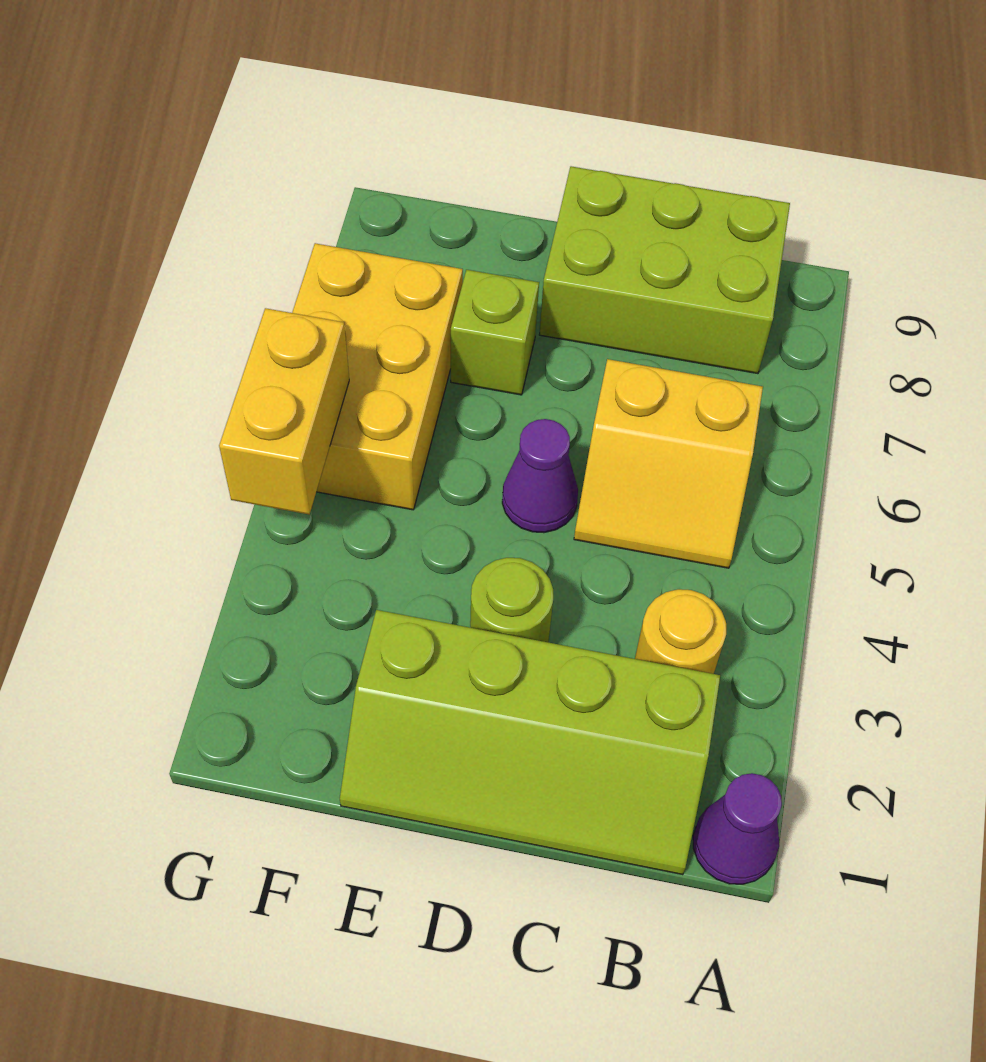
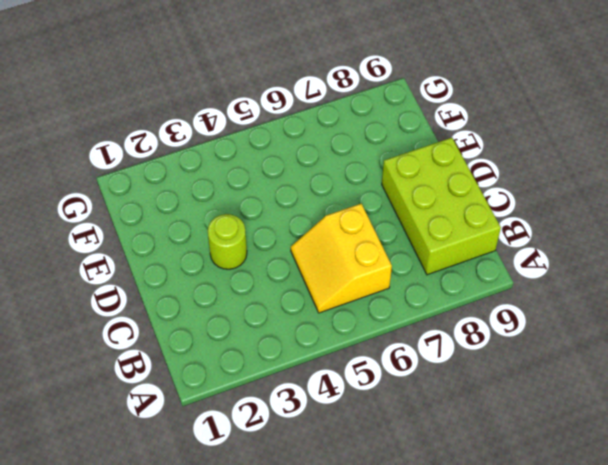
none -> purple 1x1 cone [693,773,782,884]
none -> lime 2x4 slope [340,610,720,875]

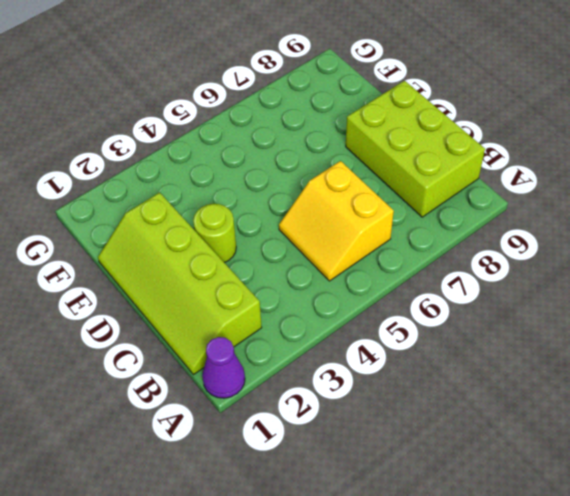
none -> yellow 1x1 round brick [635,589,726,674]
none -> purple 1x1 cone [502,419,578,533]

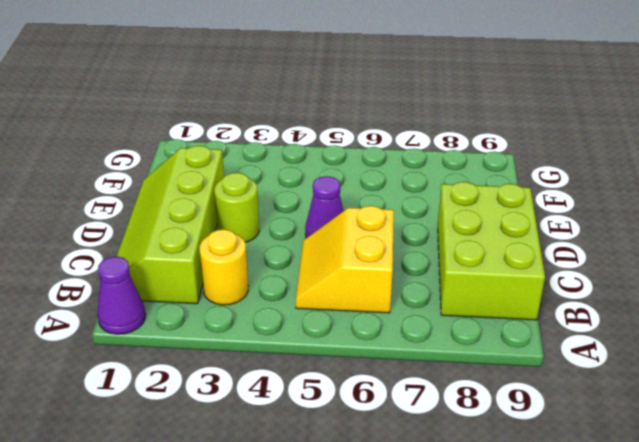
none -> lime 1x1 brick [451,270,539,395]
none -> yellow 2x3 brick [292,243,463,510]

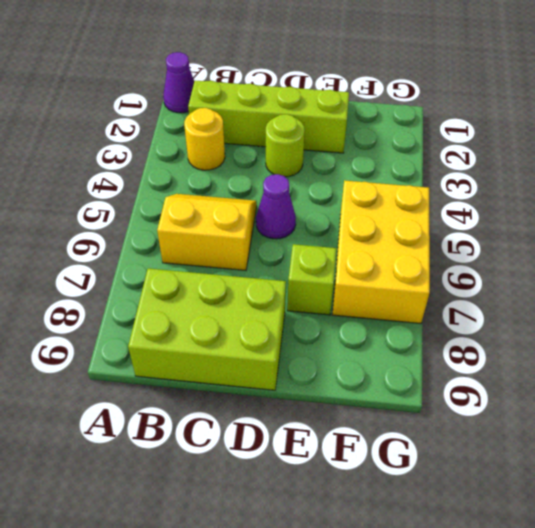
none -> yellow 1x2 brick [219,308,349,514]

